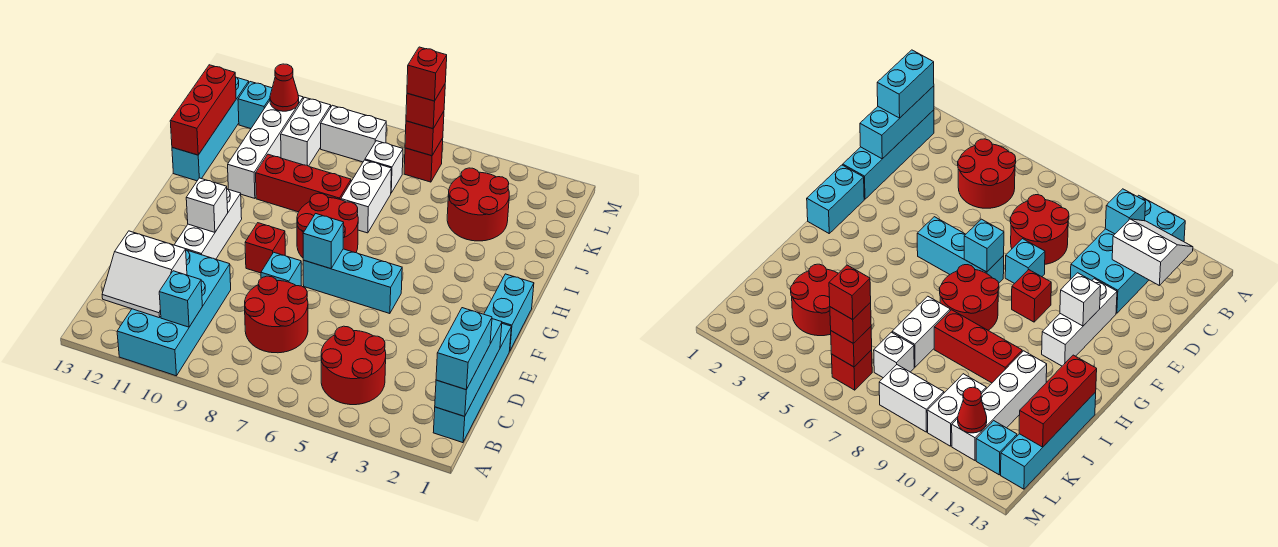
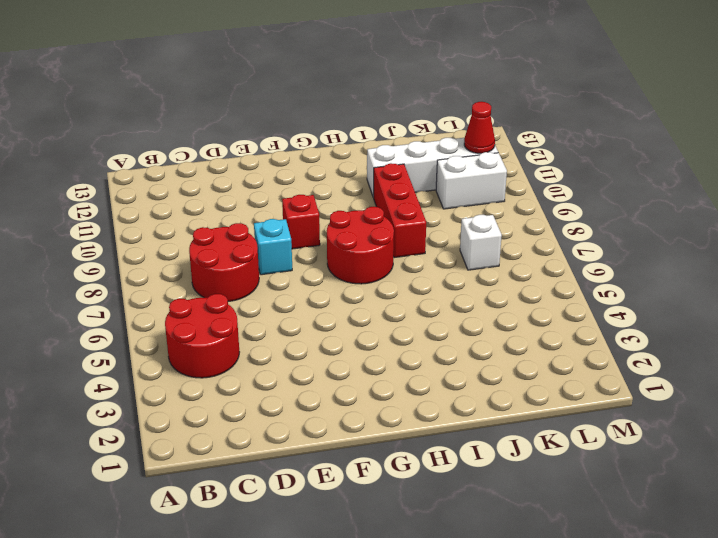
none -> cyan 2x4 brick [117,250,231,376]
none -> cyan 1x4 brick [433,324,511,443]
none -> white 1x3 brick [174,189,242,259]
none -> cyan 1x2 brick [484,274,534,350]

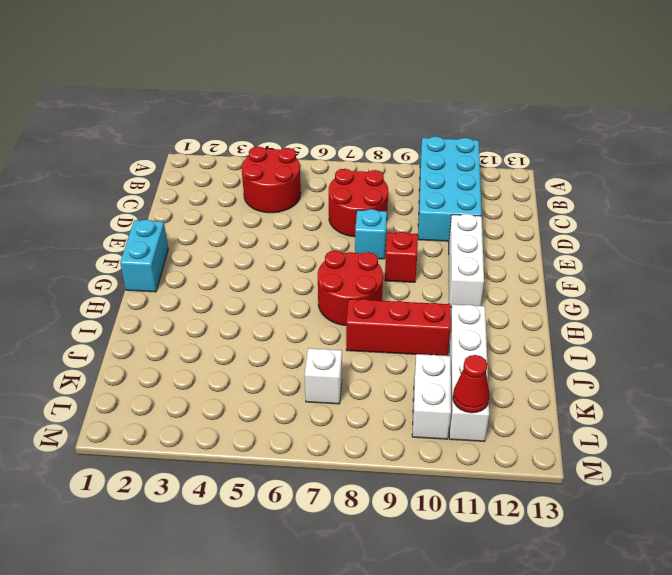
none -> cyan 1x4 brick [433,324,511,443]
none -> cyan 1x3 brick [303,249,402,314]
none -> white 1x2 brick [341,160,392,233]
none -> cyan 1x4 brick [172,77,249,181]

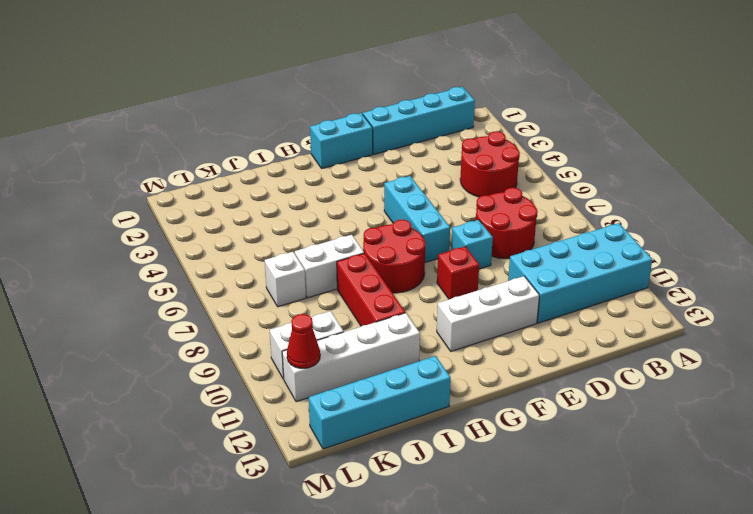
none -> red 2x2 round brick [447,168,509,241]
none -> red 1x1 brick [404,138,443,182]
none -> white 1x2 brick [321,105,386,162]
none -> cyan 1x1 brick [238,82,272,129]

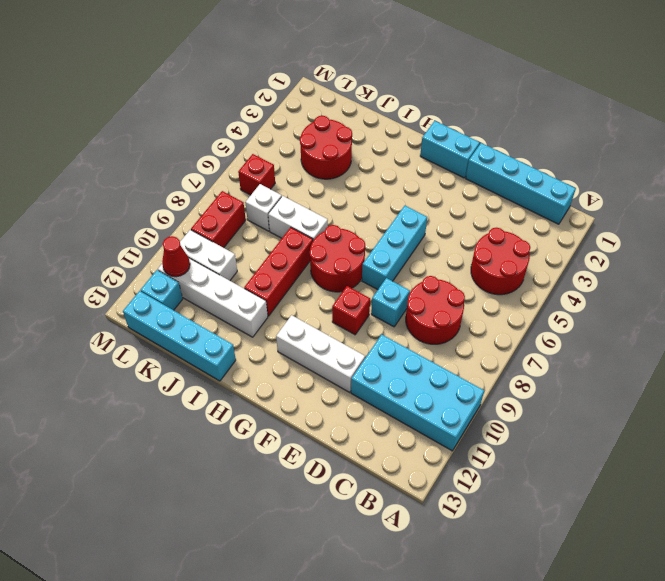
red 1x2 brick [191,191,246,248] -> white 1x2 brick [321,105,386,162]
none -> cyan 1x3 brick [435,319,502,416]
none -> cyan 1x1 brick [159,271,202,327]
none -> white 2x2 slope [102,231,187,318]
none -> cyan 1x1 brick [303,214,344,269]

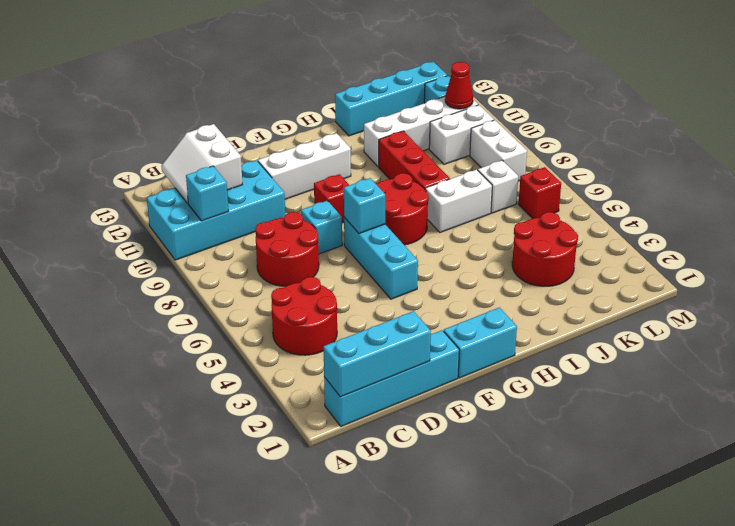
none -> white 1x1 brick [186,178,228,232]
none -> red 1x3 brick [170,65,236,155]
none -> red 1x1 brick [405,111,444,156]
none -> cyan 1x2 brick [436,308,492,389]

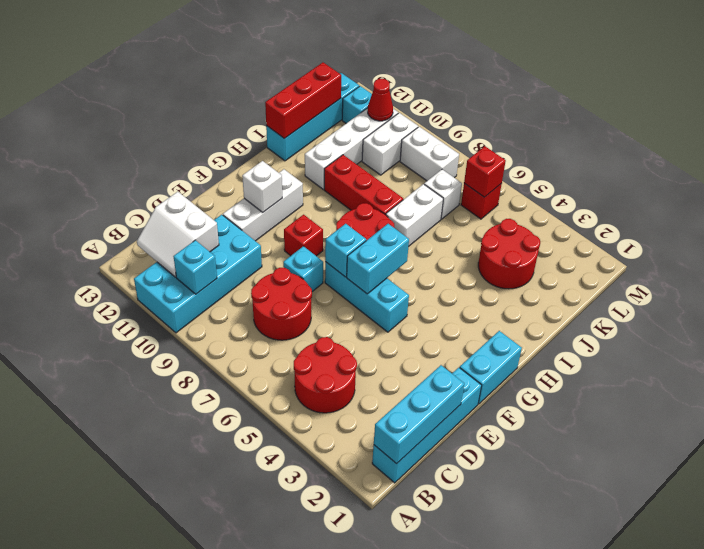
cyan 1x2 brick [347,224,409,294] -> cyan 1x2 brick moved to [436,308,492,389]
none -> red 1x1 brick [406,84,445,129]
none -> red 1x1 brick [407,47,447,101]

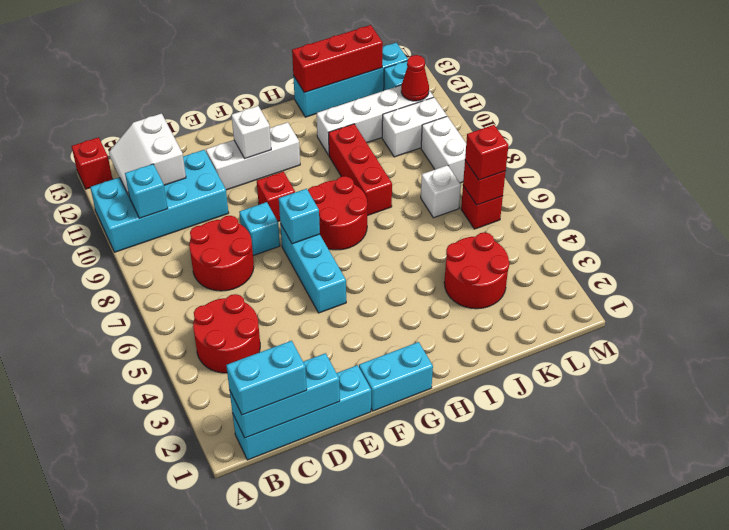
red 1x1 brick [72,137,113,189] -> red 1x1 brick moved to [407,47,447,101]
none -> white 1x2 brick [341,160,392,233]

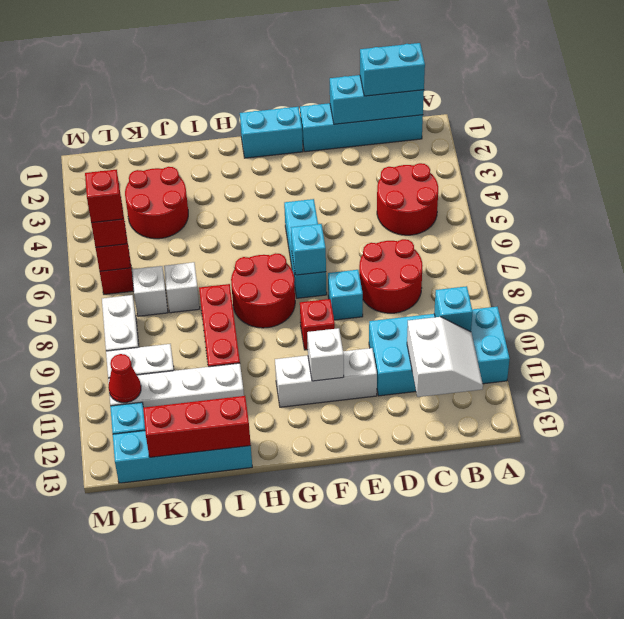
white 1x1 brick [164,262,200,313] -> white 1x2 brick [341,160,392,233]

